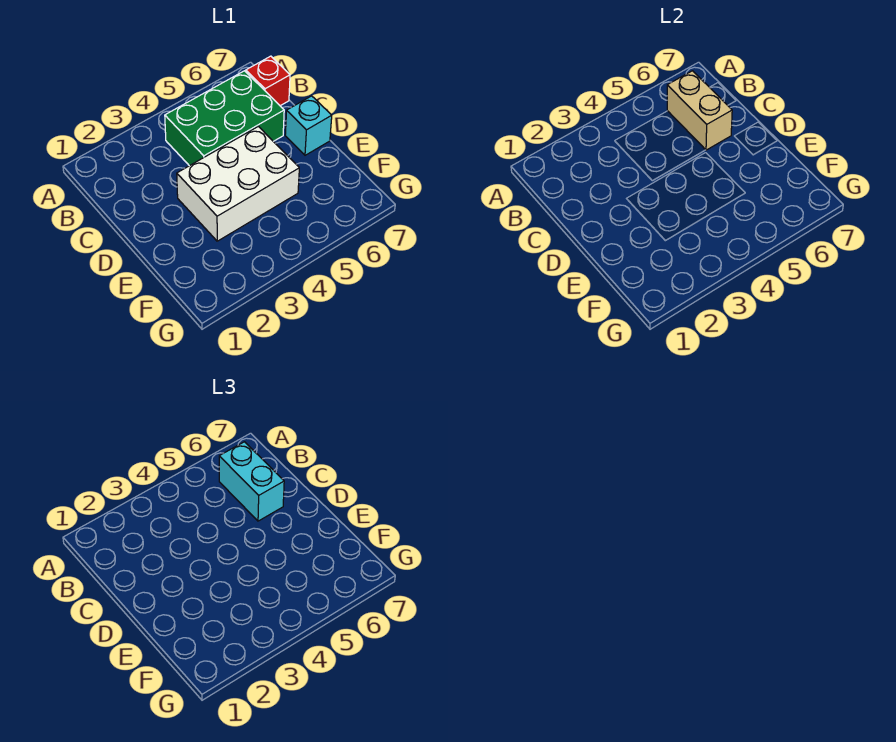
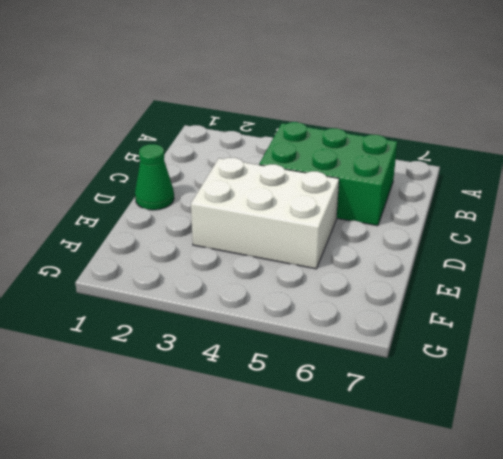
green 1x1 cone [135,144,174,210] -> none
none -> red 1x1 brick [246,56,290,106]
none -> cyan 1x1 brick [285,96,332,155]

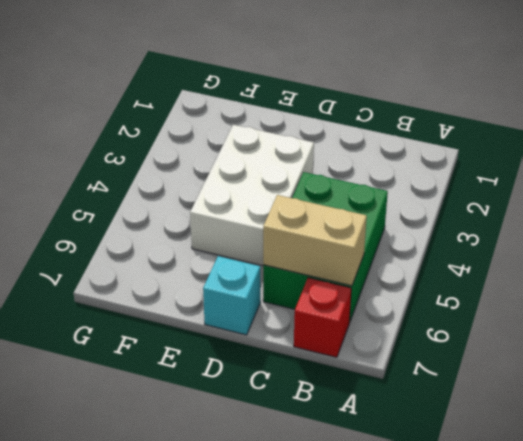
none -> cyan 1x2 brick [219,442,284,521]

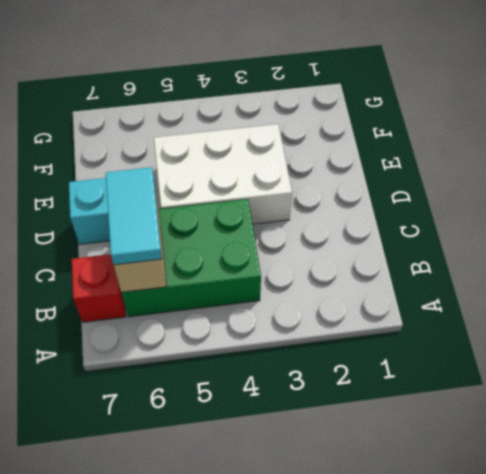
cyan 1x2 tile [106,167,162,265] -> cyan 1x2 brick [219,442,284,521]

